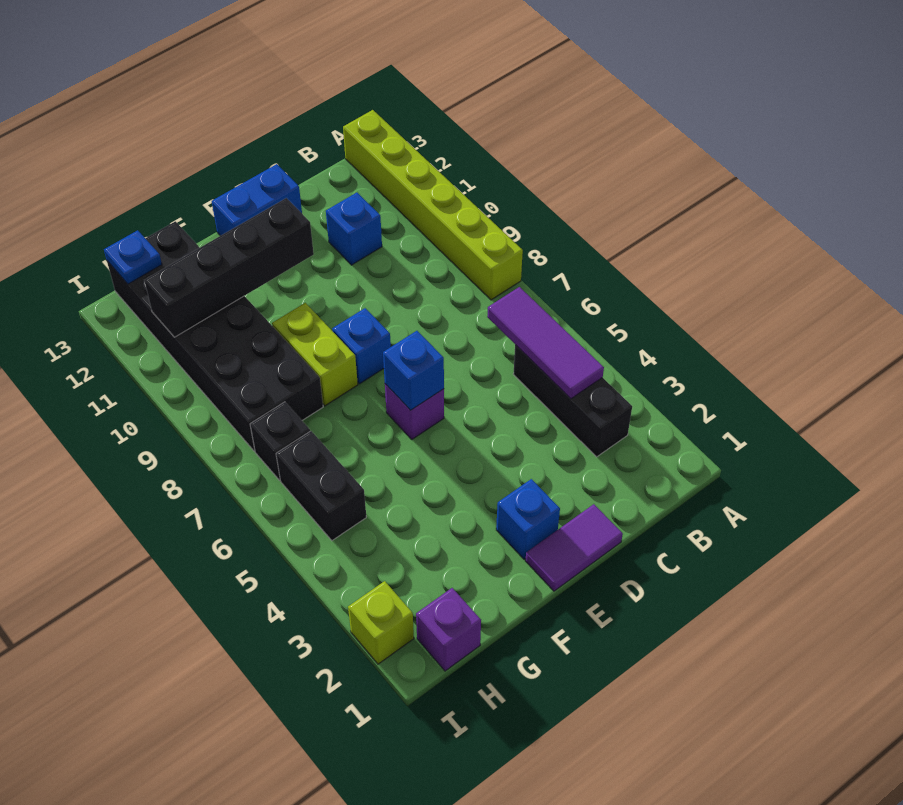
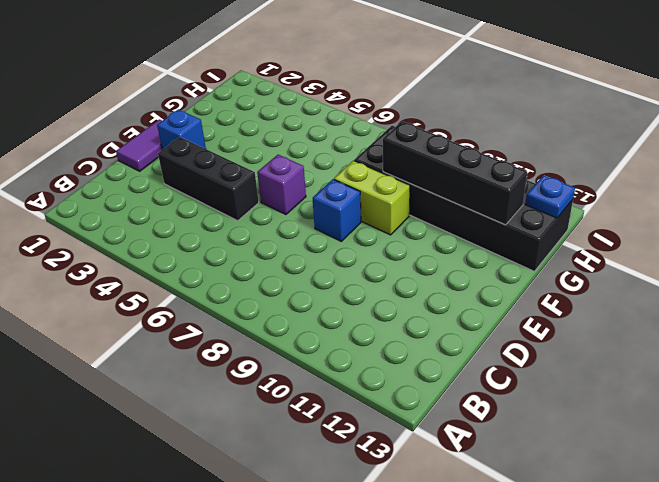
black 1x3 brick [158,137,259,221] -> black 1x3 brick moved to [513,345,632,457]
black 1x4 brick [383,121,527,225] -> black 1x4 brick turned to [144,198,314,337]
none -> lime 1x6 brick [343,110,523,300]
none -> blue 1x1 brick [326,193,382,265]
none -> blue 1x2 brick [212,164,302,236]

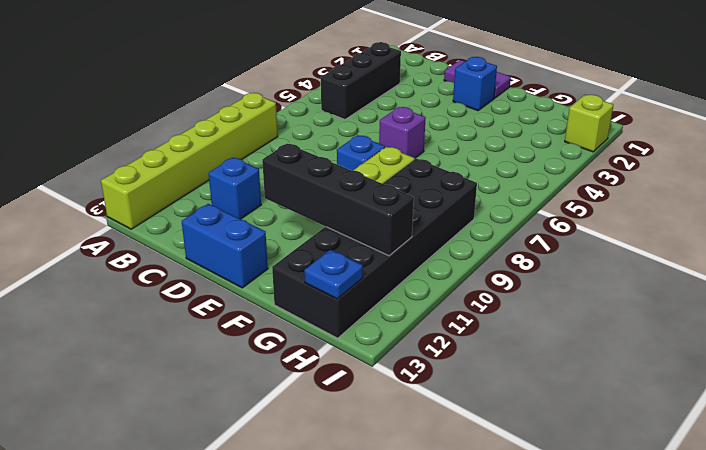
none -> purple 1x1 brick [416,588,481,671]
none -> black 1x2 brick [276,431,366,540]
none -> black 1x1 brick [250,402,310,480]

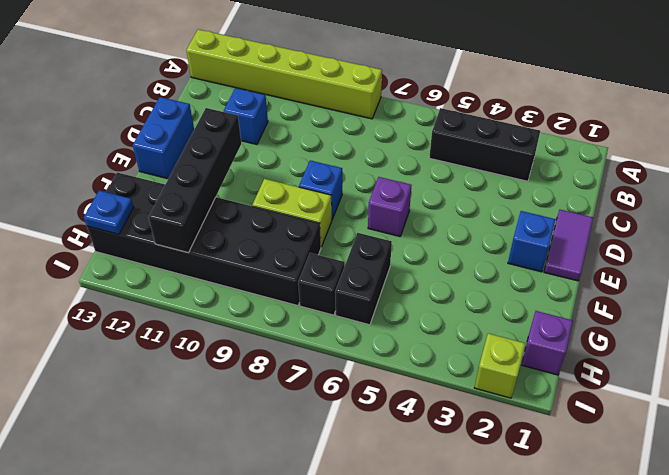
black 1x2 brick [335,233,392,325] -> black 1x2 brick turned to [276,431,366,540]
none -> purple 1x3 tile [487,287,604,399]
none -> blue 1x1 brick [383,331,444,410]

